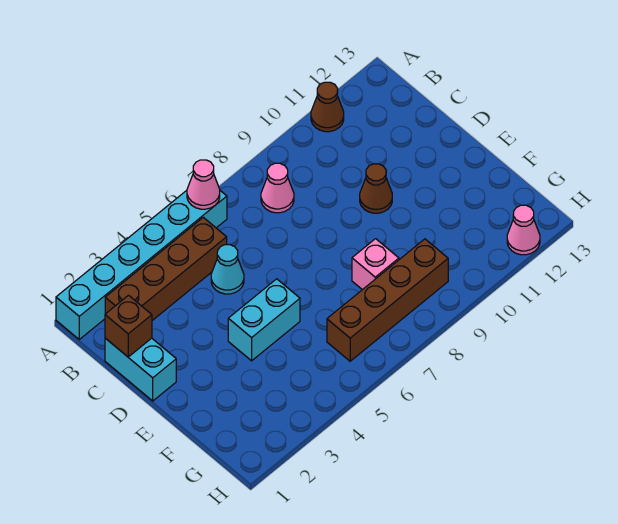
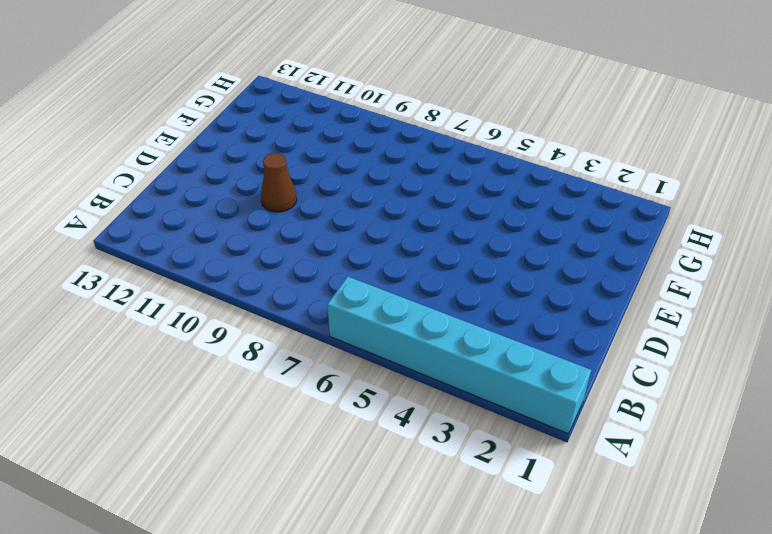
none -> brown 1x1 cone [311,82,344,132]
none -> brown 1x4 brick [105,217,227,321]
none -> pink 1x1 cone [261,163,294,213]

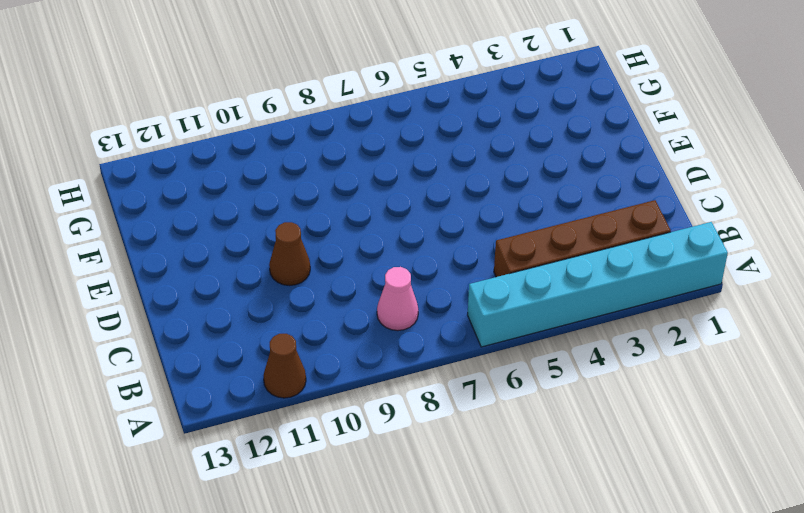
none -> cyan 1x2 brick [105,338,176,401]
none -> cyan 1x1 cone [211,245,244,294]
none -> cyan 1x2 brick [228,279,300,361]

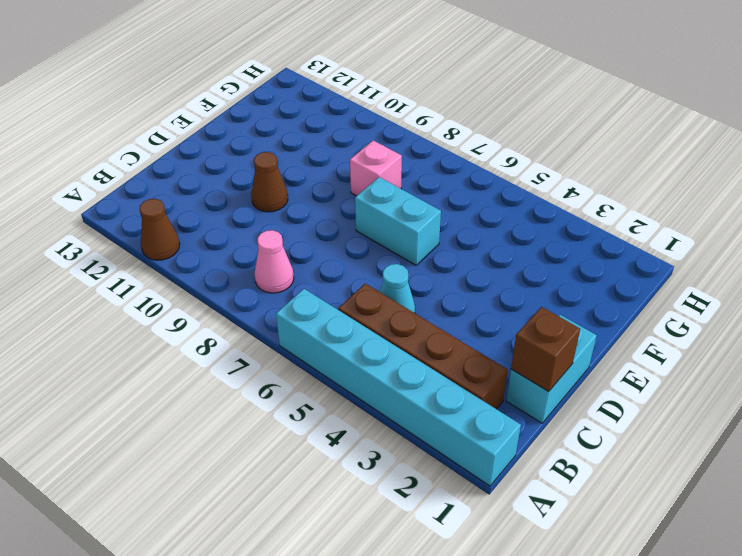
cyan 1x2 brick [355,177,441,265] -> cyan 1x2 brick moved to [228,279,300,361]
none -> brown 1x4 brick [327,239,448,361]
none -> pink 1x1 cone [507,205,540,255]
none -> pink 1x1 cone [187,160,220,209]

